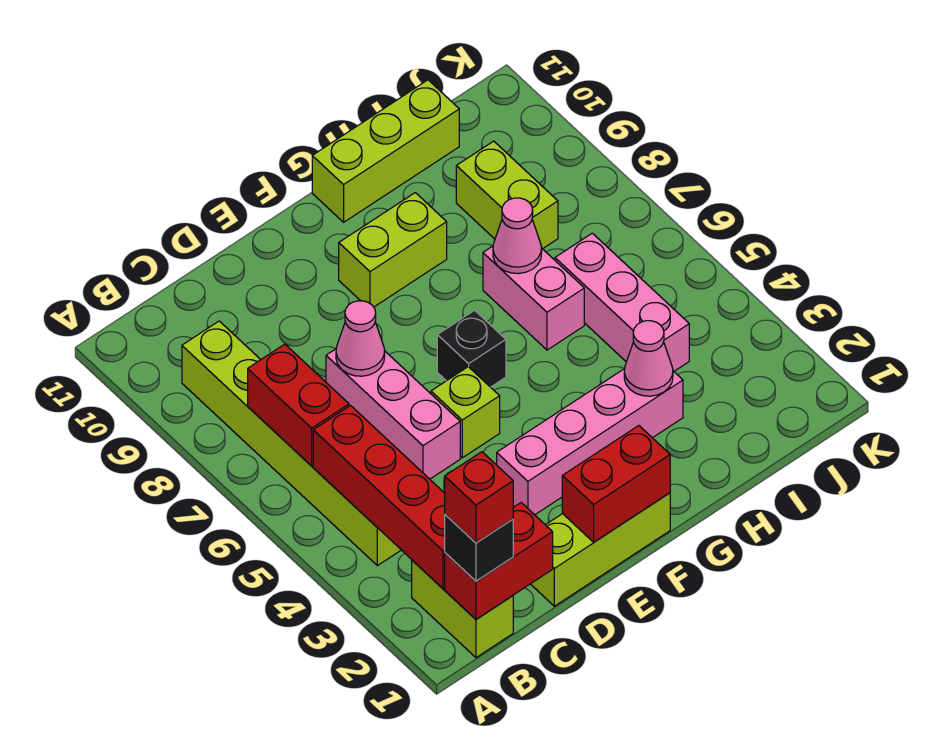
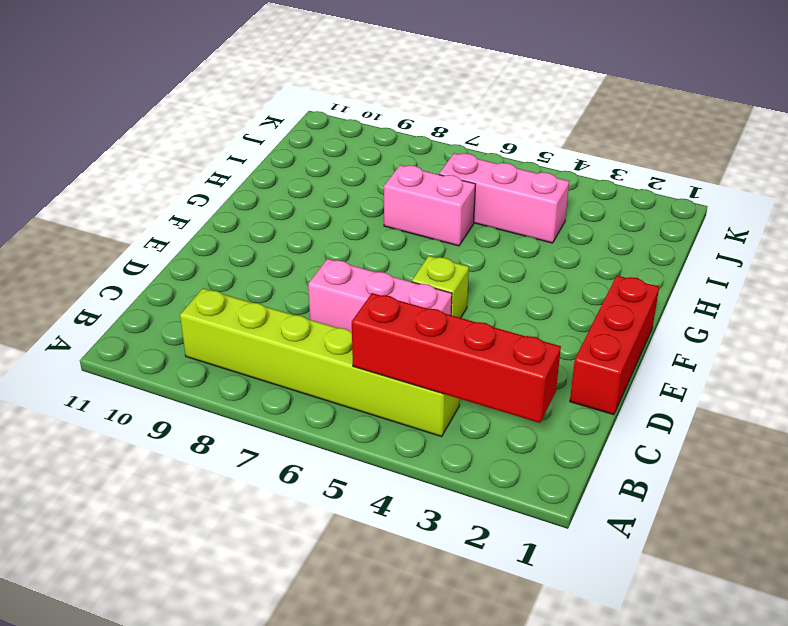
red 1x3 brick [570,276,659,415] -> lime 1x3 brick [531,493,670,606]
none -> lime 1x2 brick [412,560,513,658]
none -> pink 1x4 brick [497,369,683,515]
none -> black 1x1 brick [437,310,506,387]

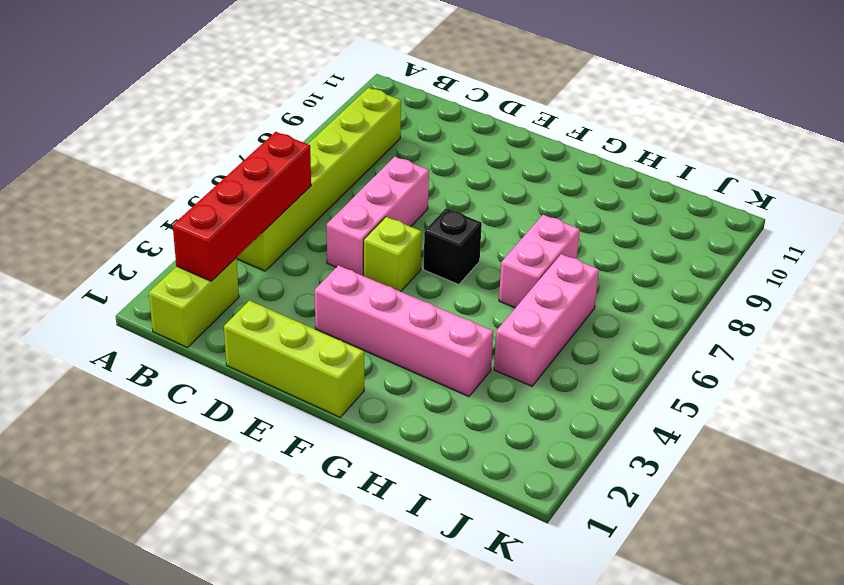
none -> lime 1x2 brick [339,193,447,307]
none -> lime 1x3 brick [312,80,459,222]
none -> lime 1x2 brick [456,141,558,249]

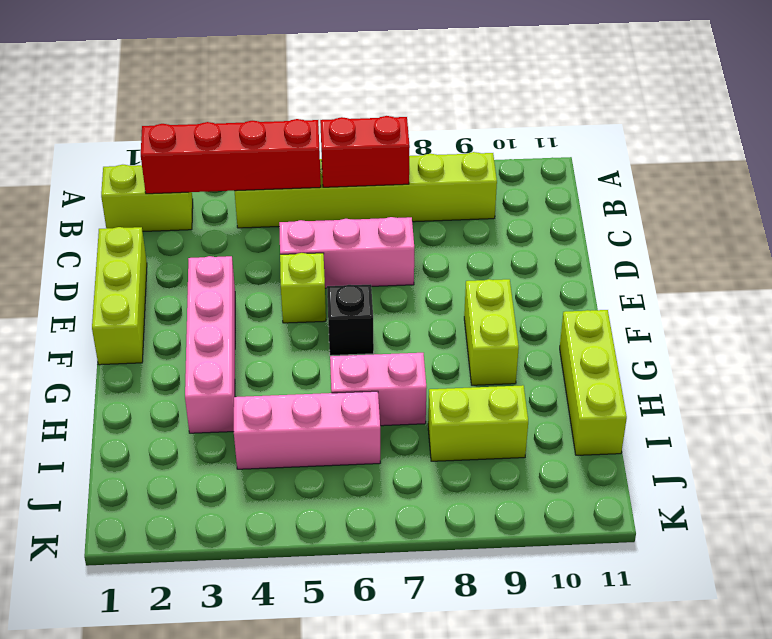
none -> red 1x2 brick [445,503,553,619]
none -> pink 1x1 cone [336,301,385,376]
none -> red 1x2 brick [562,426,670,542]

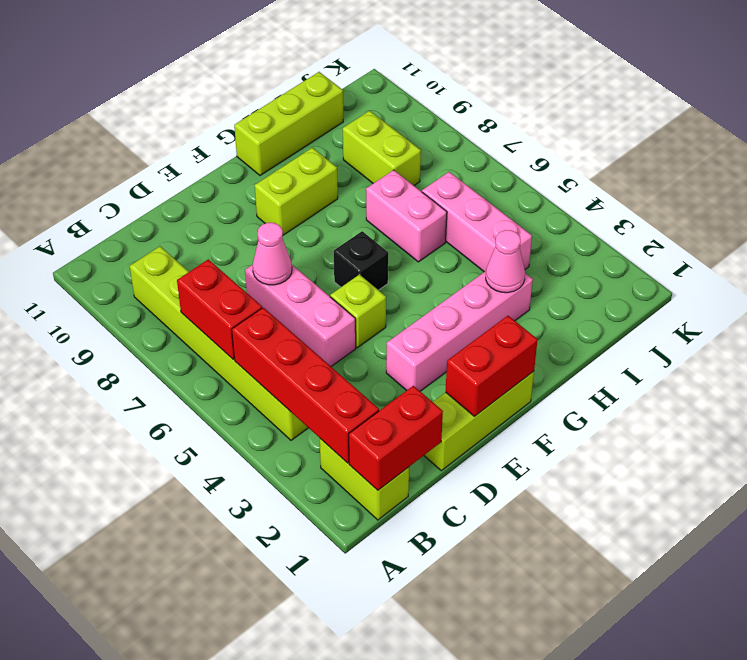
none -> pink 1x1 cone [493,198,542,274]
none -> black 1x1 brick [445,515,513,581]
none -> red 1x1 brick [445,452,513,543]

